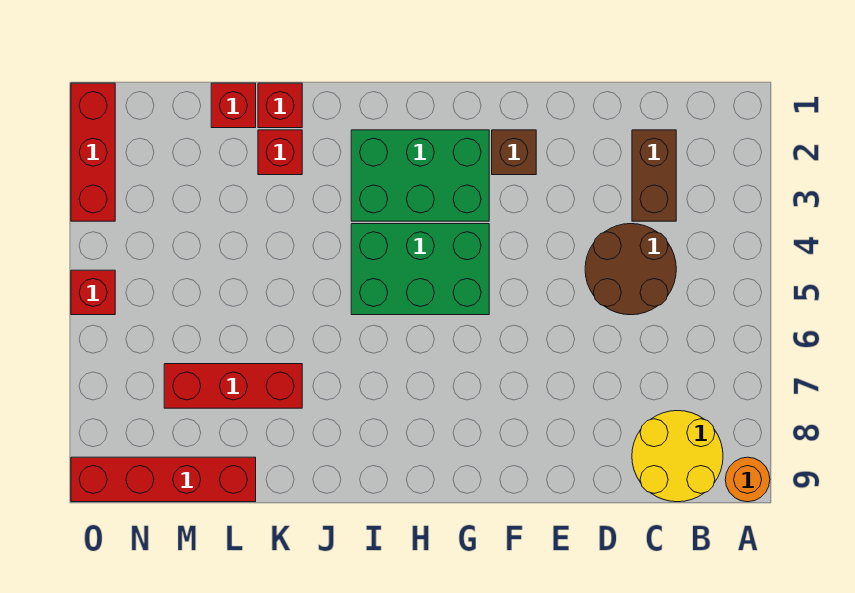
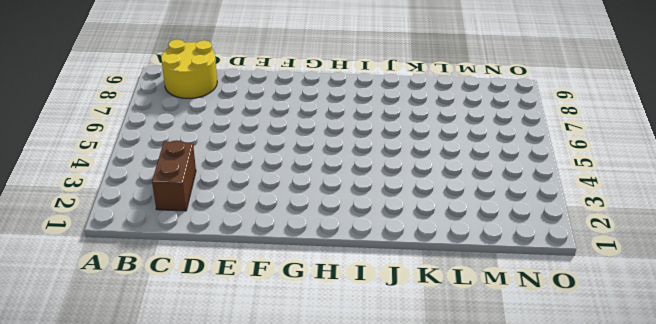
none -> orange 1x1 round brick [725,457,770,502]
none -> brown 2x2 round brick [585,224,676,315]
none -> brown 1x1 brick [492,130,536,175]

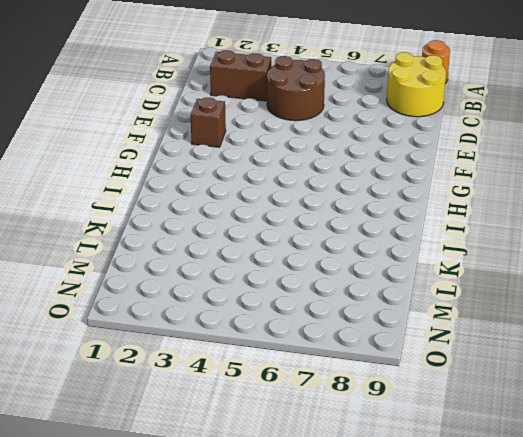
none -> green 2x3 brick [351,130,489,221]
none -> green 2x3 brick [351,224,489,315]
none -> red 1x1 brick [258,83,302,128]

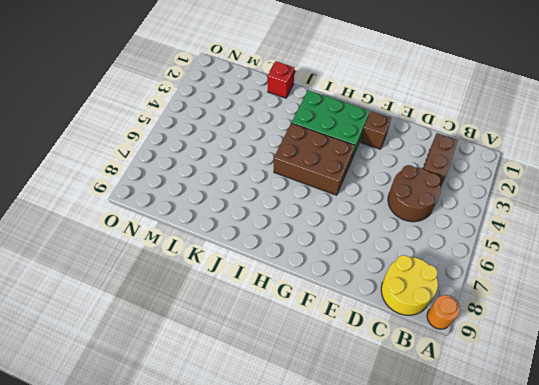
brown 2x3 brick [274,123,355,195] -> green 2x3 brick [351,224,489,315]
none -> red 1x1 brick [258,130,302,175]
none -> red 1x3 brick [164,364,302,408]
none -> red 1x1 brick [211,83,256,128]

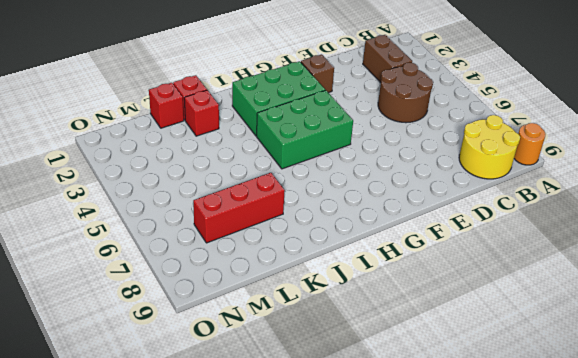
none -> red 1x4 brick [71,457,256,502]
none -> red 1x3 brick [71,83,115,221]
none -> red 1x1 brick [71,270,115,315]

